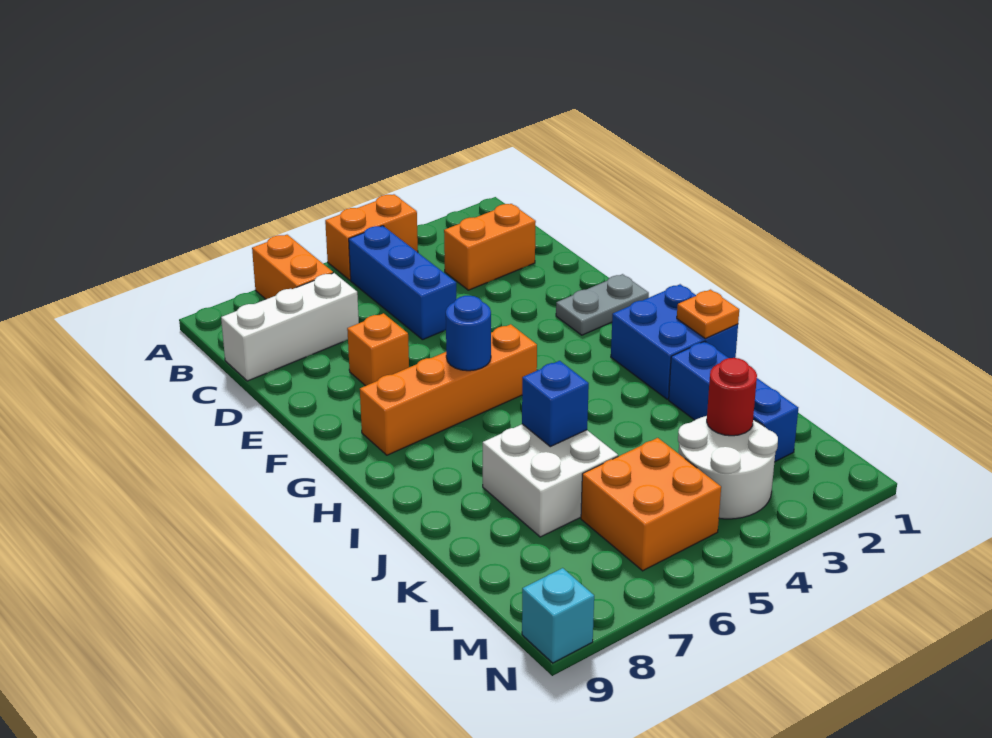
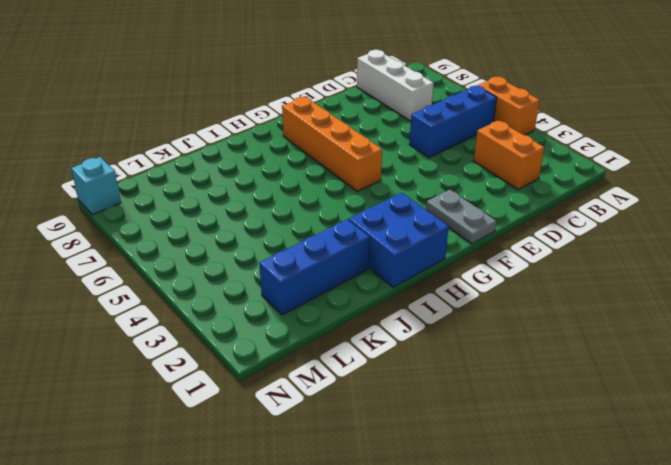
none -> orange 1x2 brick [252,235,333,299]
none -> orange 1x1 brick [347,313,409,386]
none -> white 2x2 brick [483,424,618,537]

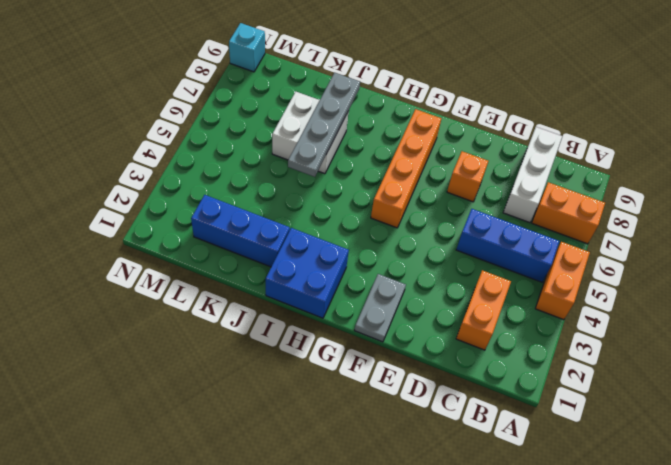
grey 1x4 plate [288,73,360,177] -> blue 1x1 brick [522,361,589,447]
none -> white 2x2 round brick [678,416,778,519]
none -> orange 2x2 brick [581,438,721,571]
none -> blue 1x1 round brick [446,296,491,371]

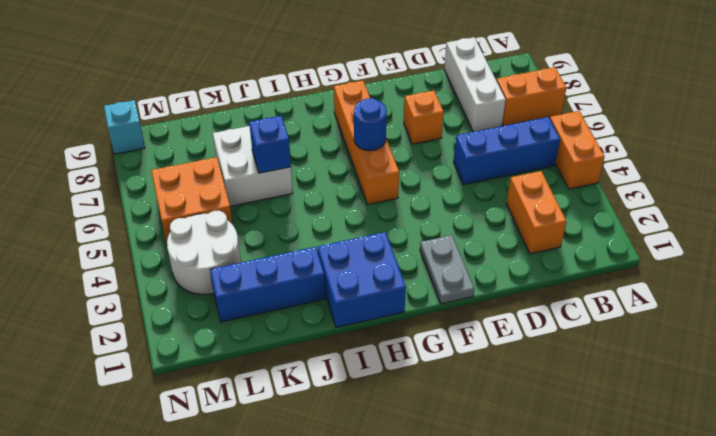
none -> orange 1x1 plate [677,290,739,339]
none -> red 1x1 round brick [707,358,757,436]

